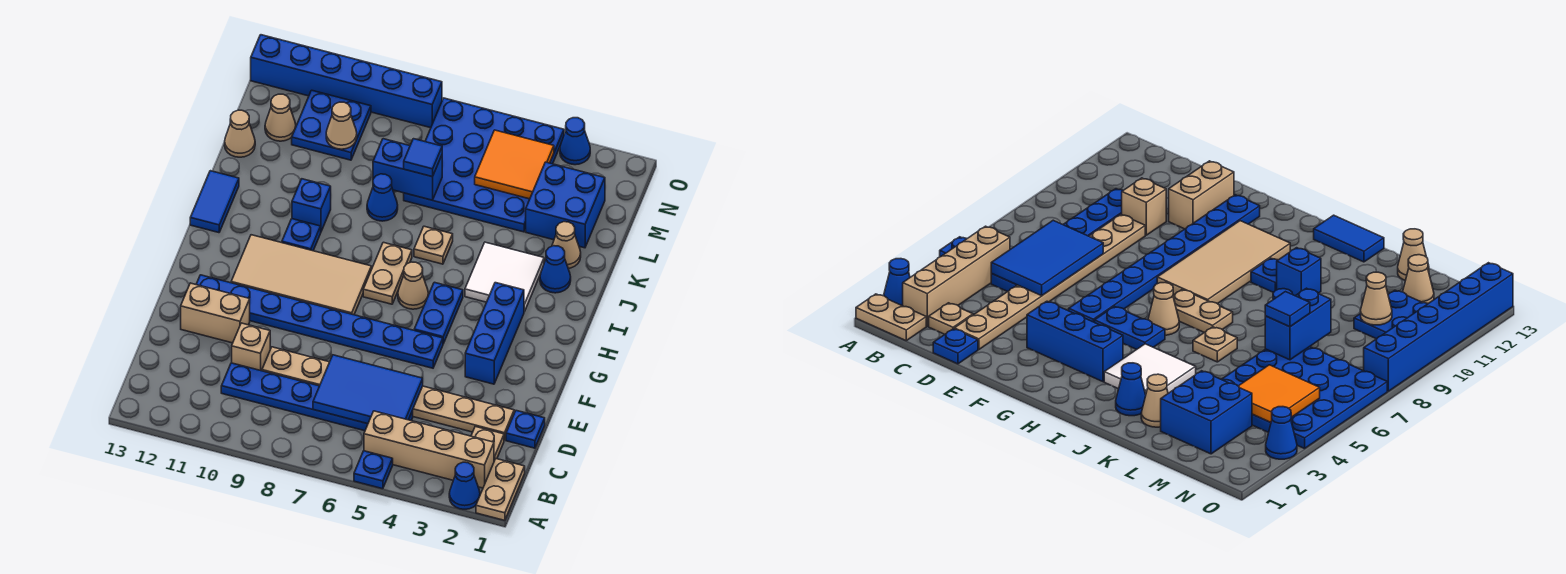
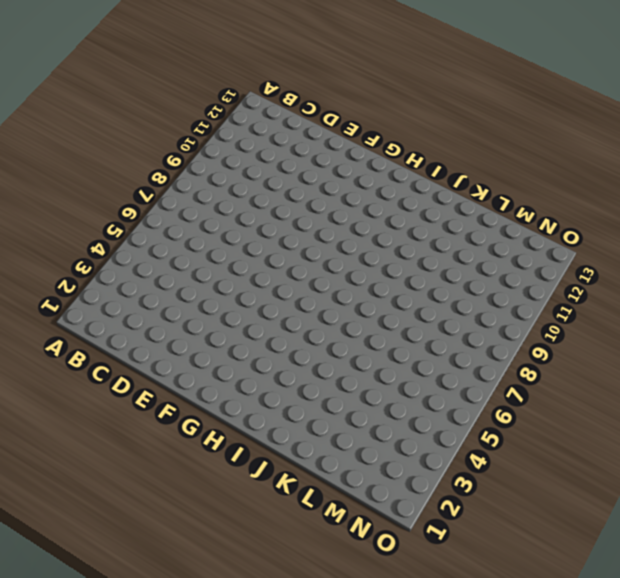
none -> tan 1x2 plate [476,459,525,520]
none -> blue 1x1 cone [449,462,480,509]
none -> blue 1x1 plate [354,451,393,489]
none -> tan 1x4 brick [364,411,494,488]

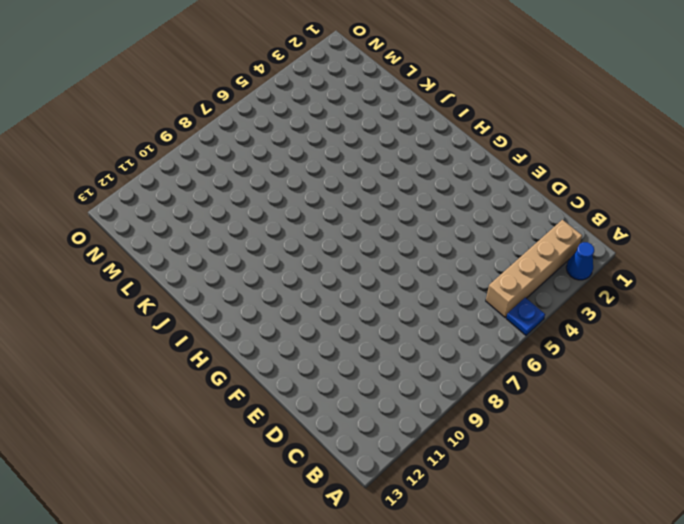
none -> tan 1x2 plate [476,459,525,520]
none -> tan 1x1 plate [471,427,504,461]
none -> blue 1x6 plate [221,363,413,431]
none -> blue 1x1 plate [506,411,545,448]

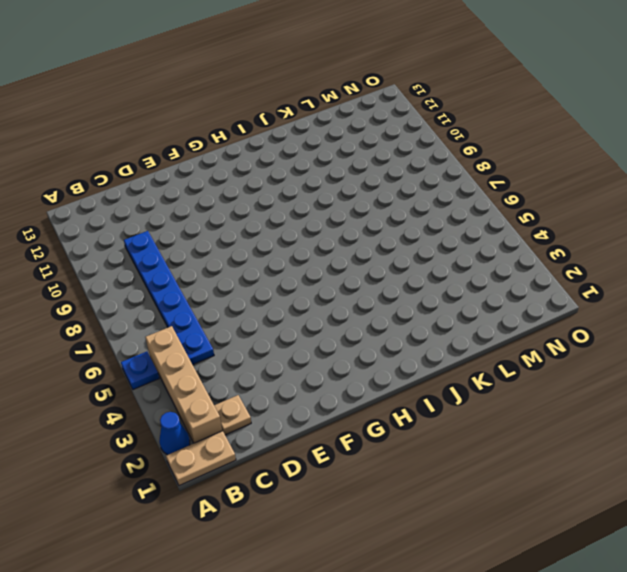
none -> blue 1x1 plate [506,411,545,448]
none -> tan 1x8 plate [262,347,514,440]
none -> tan 1x1 brick [232,323,270,371]
none -> tan 1x2 brick [181,283,250,343]

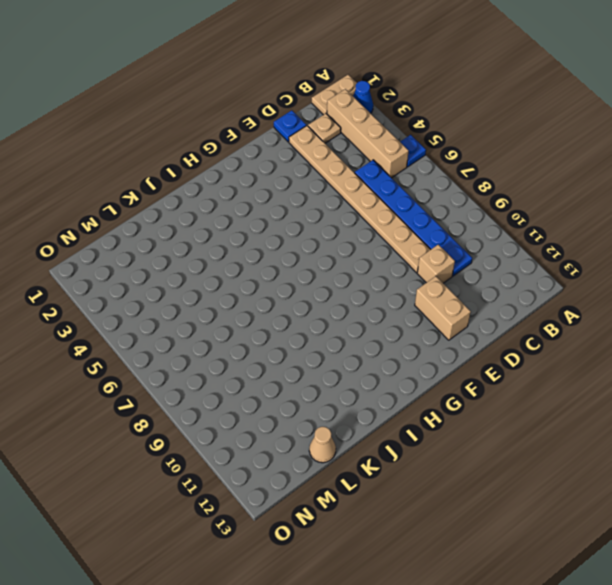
none -> blue 1x3 brick [465,283,524,384]
none -> blue 1x8 plate [196,275,443,368]
none -> blue 1x2 plate [414,282,463,344]
none -> tan 2x4 tile [231,235,371,315]

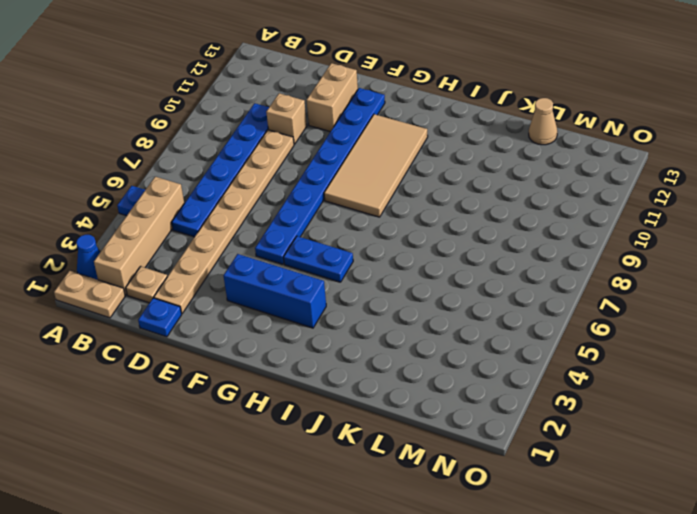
none -> tan 1x1 cone [398,262,428,309]
none -> tan 1x2 plate [363,242,412,304]
none -> white 2x2 tile [465,242,544,312]
none -> blue 1x1 plate [282,219,321,251]

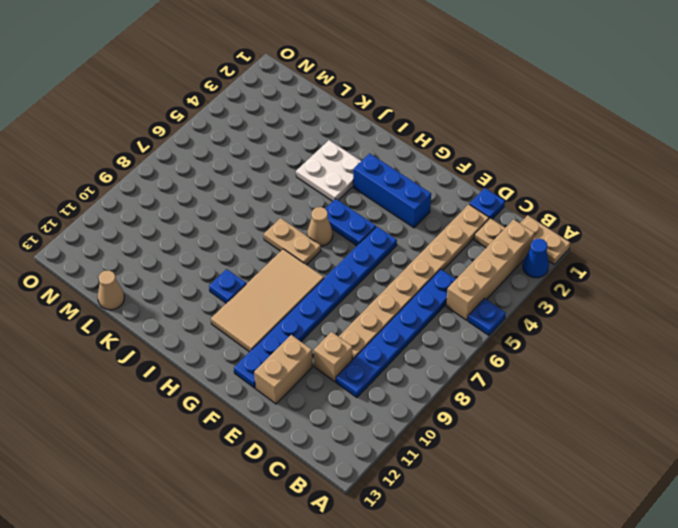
white 2x2 plate [296,140,361,201] -> white 2x2 tile [465,242,544,312]
none -> blue 1x2 tile [190,171,239,233]
none -> blue 1x1 cone [540,246,571,293]
none -> tan 1x1 plate [414,226,453,264]
none -> blue 1x1 brick [292,179,331,231]

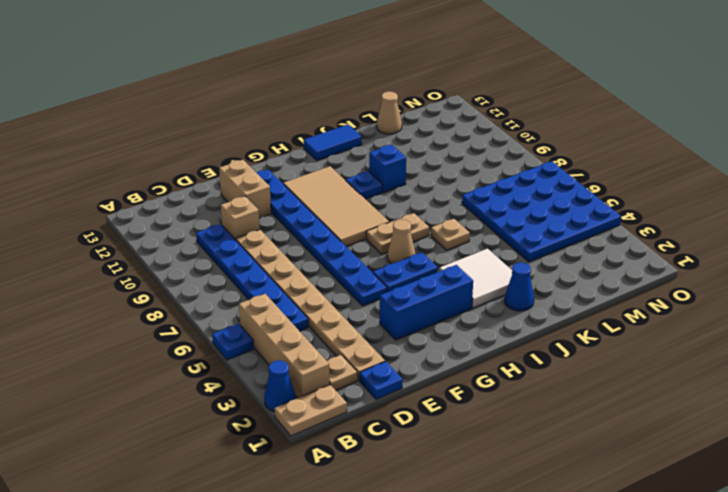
none -> tan 1x1 cone [552,222,581,268]
none -> blue 1x1 cone [367,174,398,221]
none -> blue 2x2 brick [526,162,605,248]
none -> blue 2x2 plate [292,90,371,160]

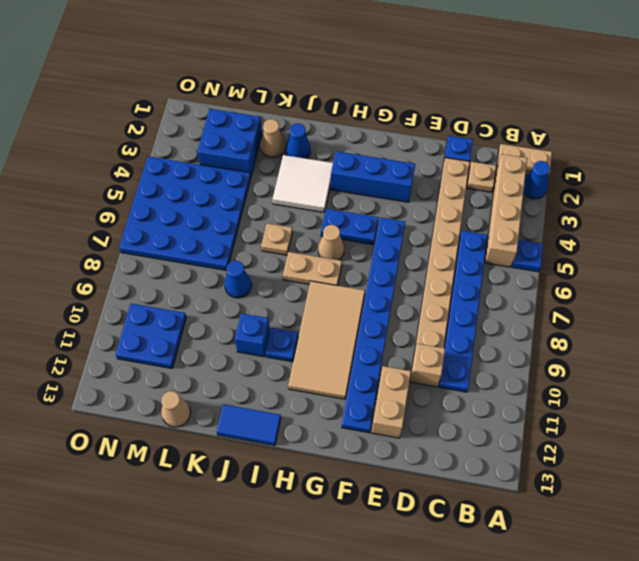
none -> tan 1x1 cone [265,94,296,141]
none -> blue 1x1 cone [560,118,590,165]
none -> blue 1x6 brick [251,35,442,128]
none -> blue 2x3 tile [313,355,423,424]

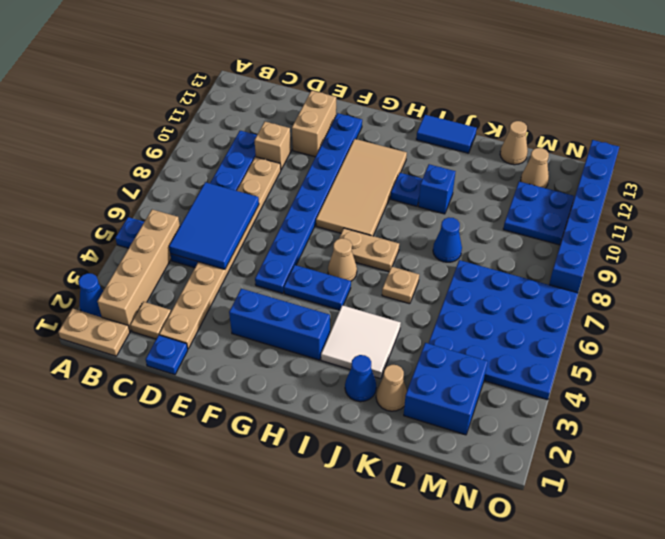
none -> blue 1x1 cone [560,118,590,165]
none -> blue 1x2 brick [373,139,442,200]
none -> orange 2x2 tile [475,130,554,199]
none -> tan 1x1 cone [326,102,357,149]

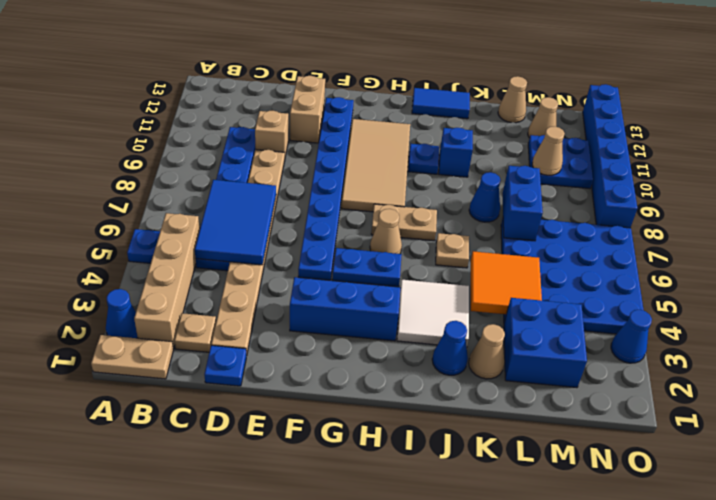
orange 2x2 tile [471,251,542,314] -> orange 2x2 tile moved to [475,130,554,199]
none -> blue 1x1 tile [404,139,442,177]

